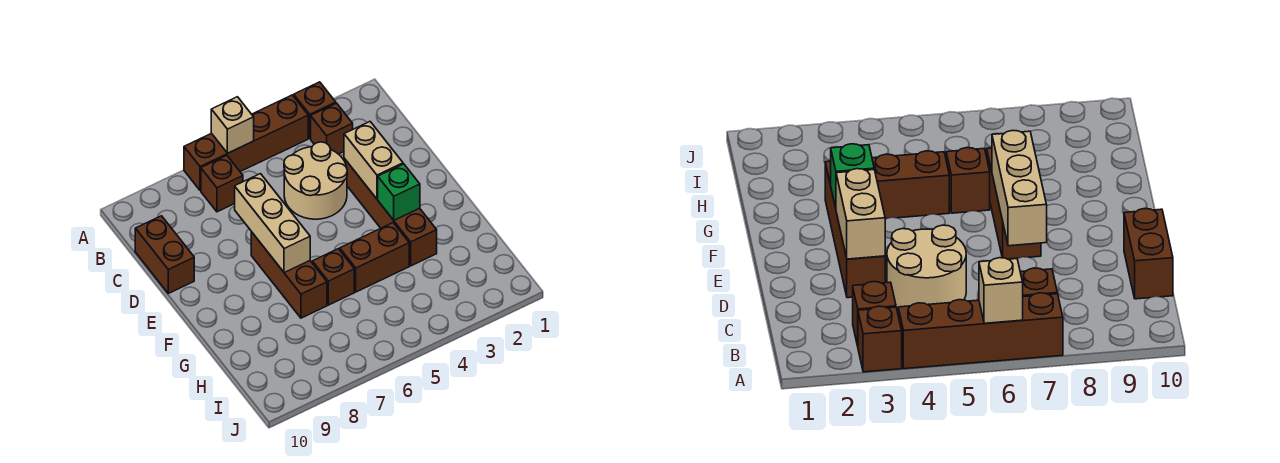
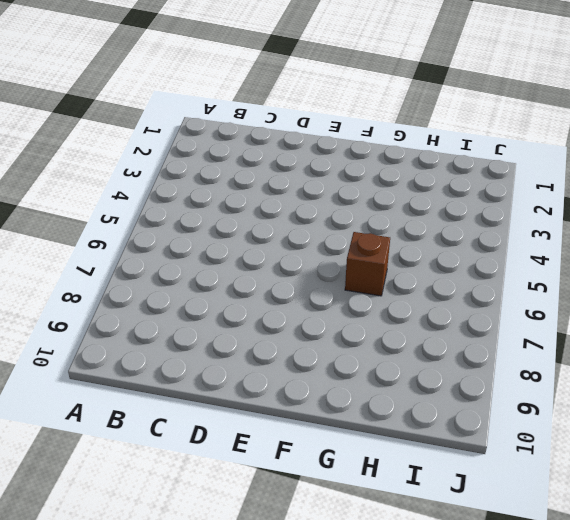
none -> brown 1x1 brick [294,82,336,138]
none -> brown 1x4 brick [184,95,308,191]
none -> brown 1x1 brick [311,103,353,154]

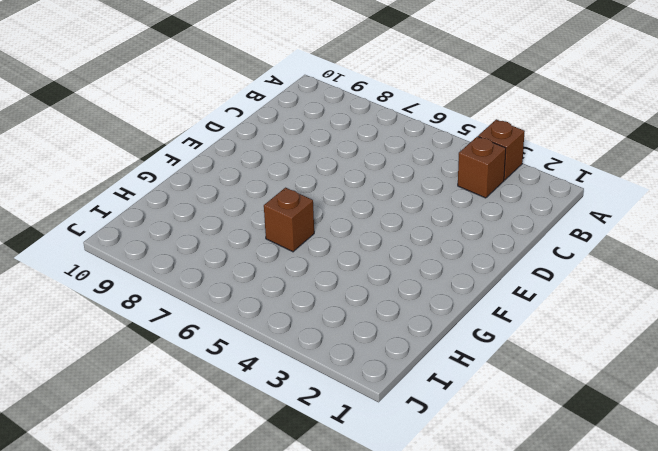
none -> brown 1x4 brick [184,95,308,191]
none -> brown 1x1 brick [201,156,243,212]
none -> tan 2x2 round brick [284,142,347,219]

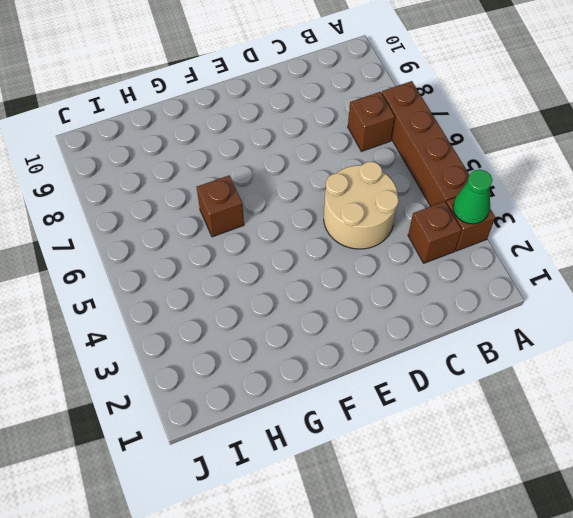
green 1x1 cone [453,170,492,224] -> none
none -> brown 1x2 brick [135,216,194,293]
none -> brown 1x4 brick [344,158,437,266]
none -> brown 1x3 brick [251,232,327,318]

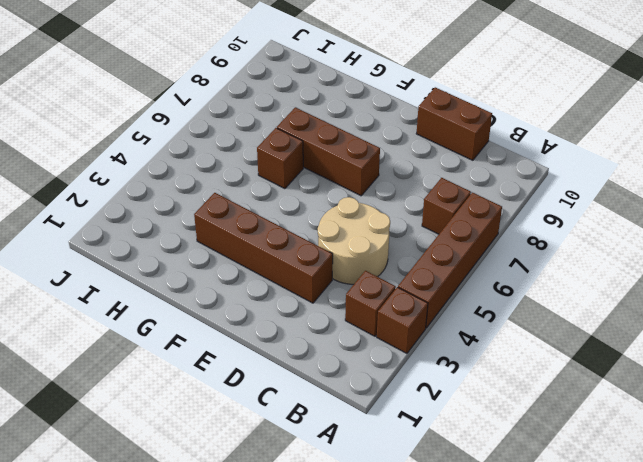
none -> brown 1x2 brick [340,223,409,292]
none -> tan 1x1 brick [211,97,254,153]
none -> tan 1x2 brick [344,122,403,199]

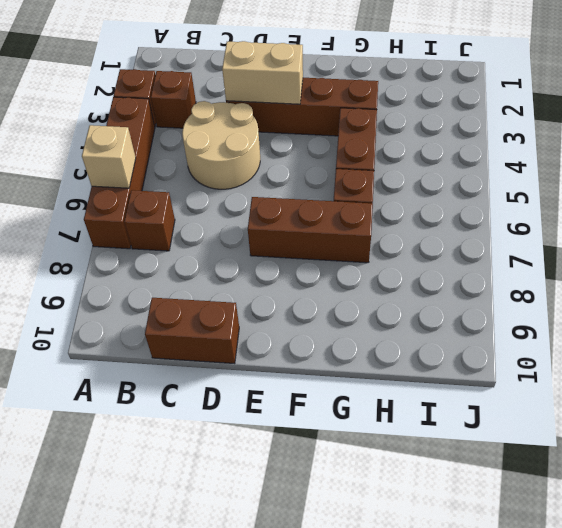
none -> tan 1x3 brick [235,174,310,273]
none -> green 1x1 brick [378,164,420,220]

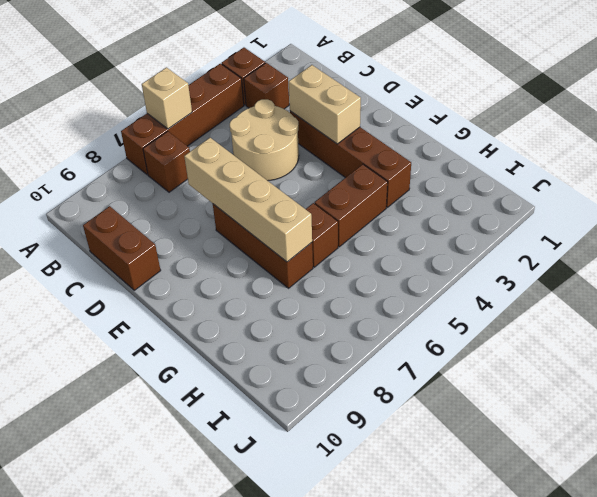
tan 1x4 brick [184,138,312,262] -> tan 1x3 brick [235,174,310,273]
none -> green 1x1 brick [378,164,420,220]

